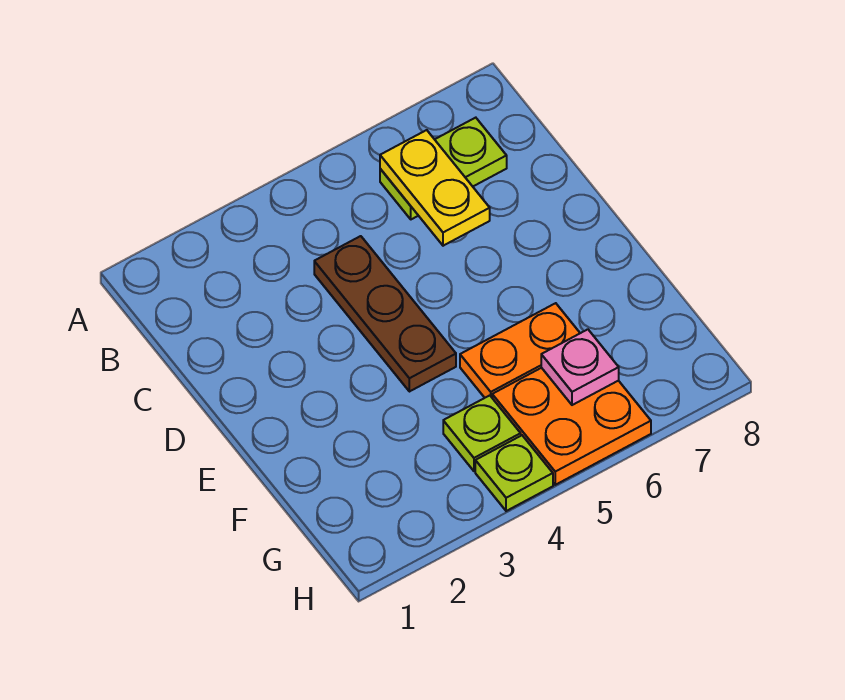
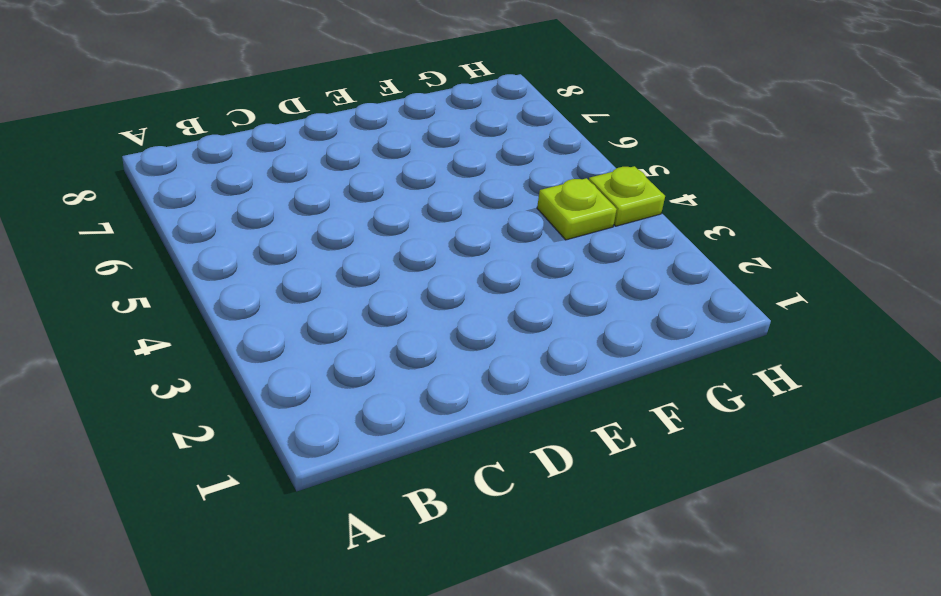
none -> lime 1x2 plate [380,118,507,219]
none -> brown 1x3 plate [314,236,456,392]

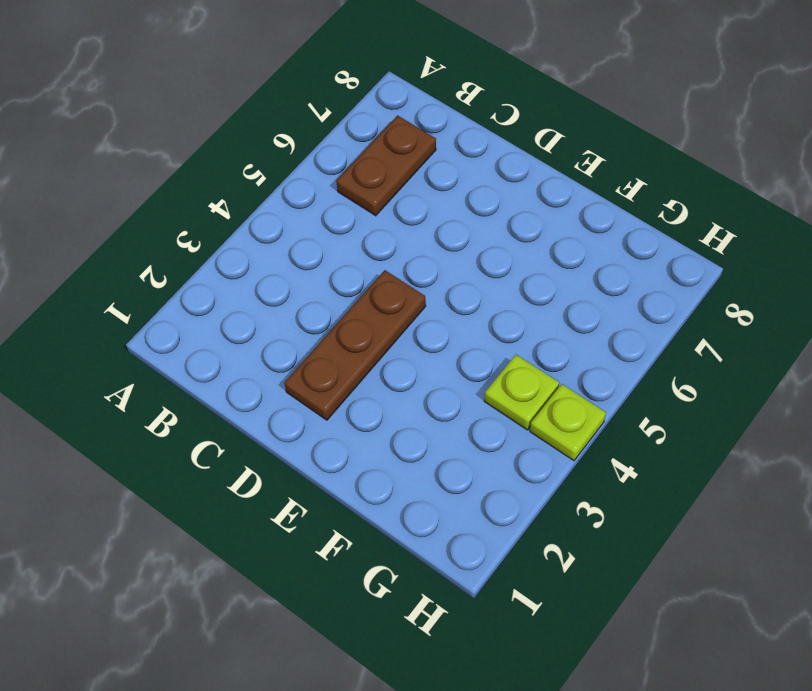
brown 1x2 plate [336,115,436,216] -> lime 1x2 plate [380,118,507,219]
brown 1x3 plate [284,270,426,420] -> brown 1x3 plate turned to [314,236,456,392]
none -> orange 1x2 plate [460,303,580,398]
none -> orange 2x2 plate [492,368,651,485]

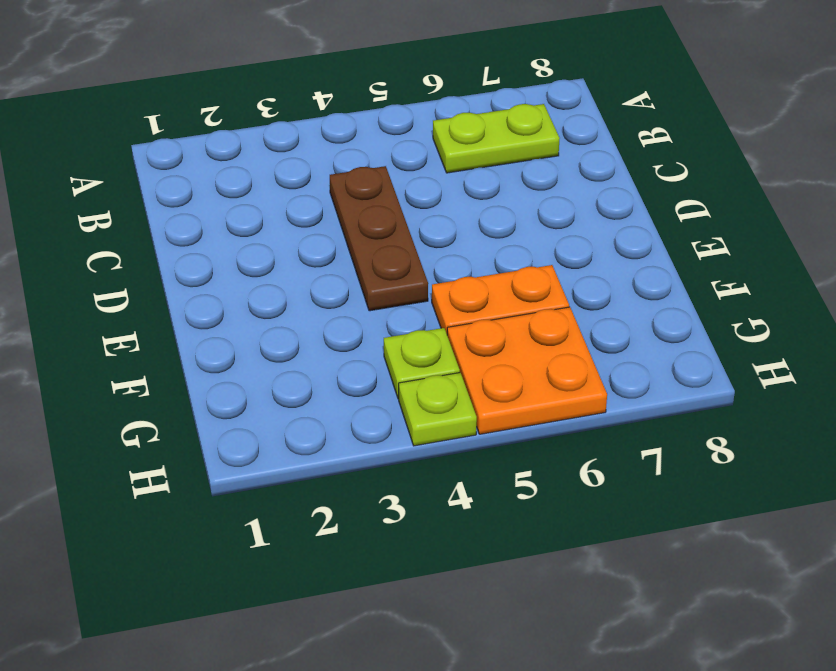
none -> yellow 1x2 plate [380,130,490,246]
none -> pink 1x1 plate [541,329,619,405]

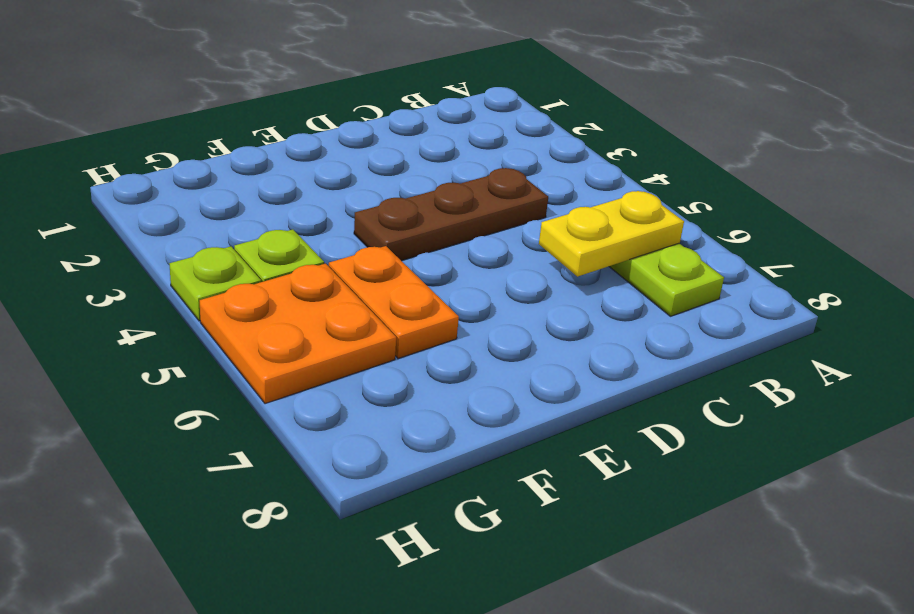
none -> pink 1x1 plate [541,329,619,405]

